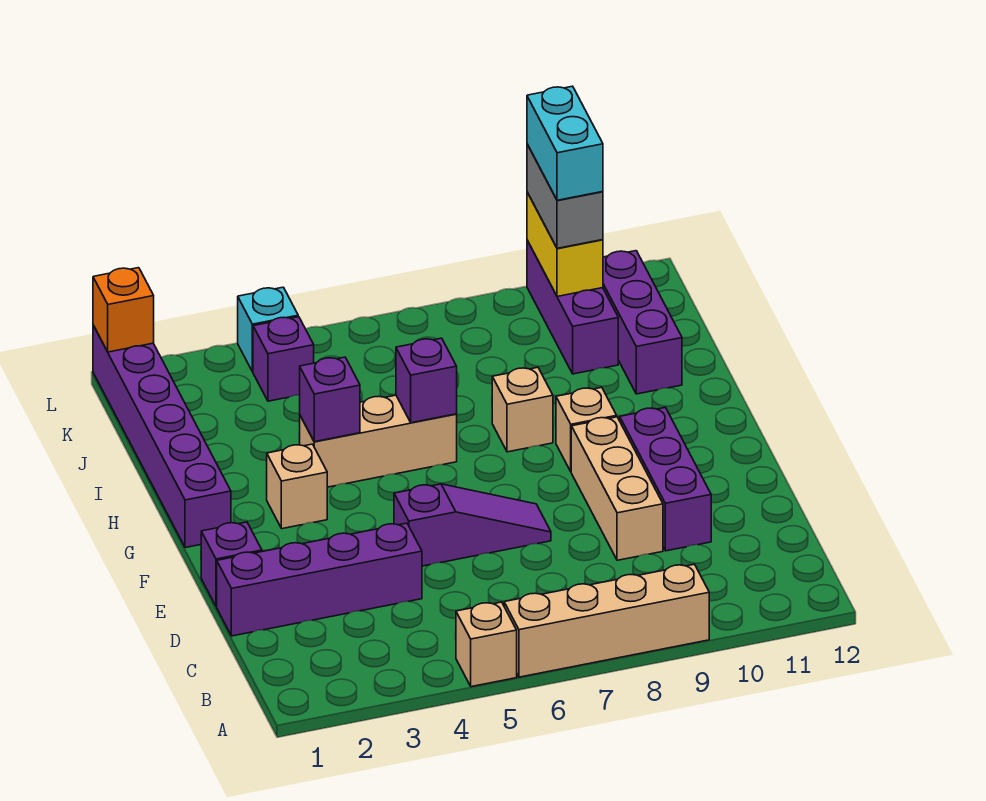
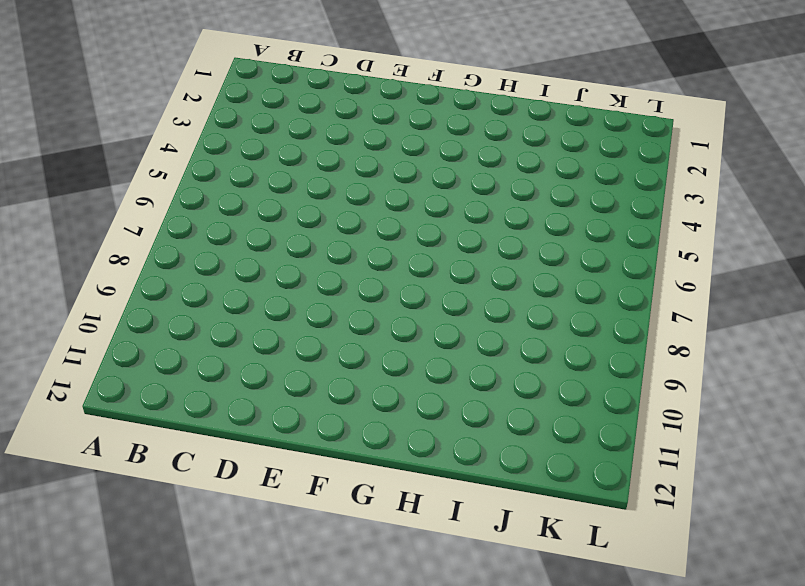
none -> tan 1x1 brick [456,602,517,687]
none -> tan 1x4 brick [504,564,709,677]
none -> purple 1x4 brick [217,523,422,636]

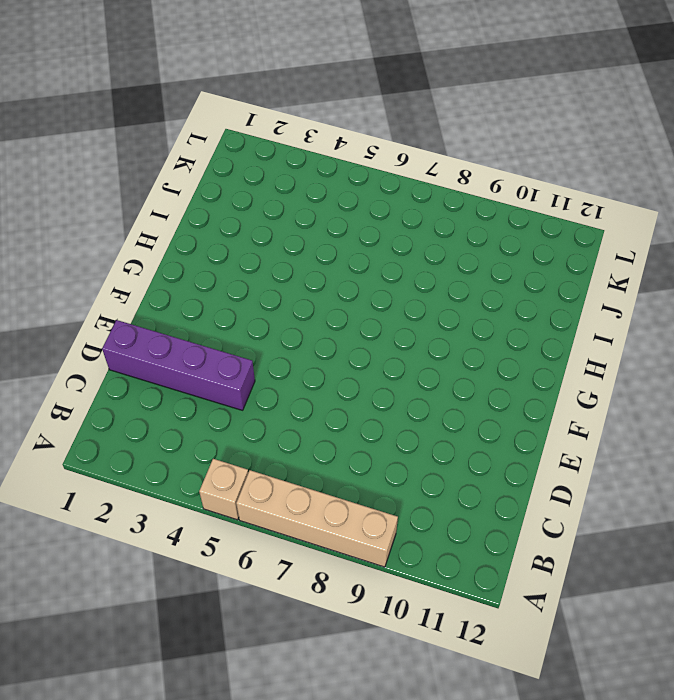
none -> tan 1x3 brick [571,417,663,560]
none -> purple 1x3 brick [620,408,711,551]
none -> purple 1x1 brick [201,522,262,607]

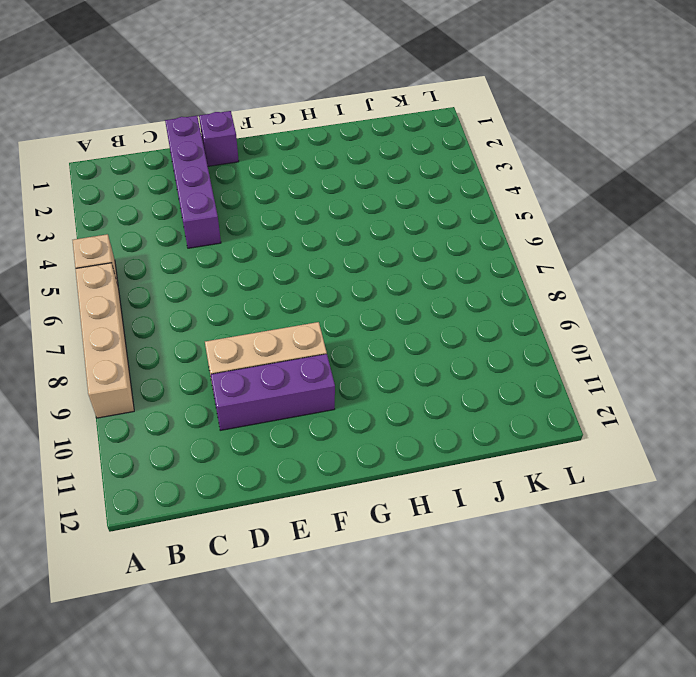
none -> purple 1x3 slope [394,484,551,566]
none -> purple 1x6 brick [93,325,231,548]
none -> tan 1x1 brick [267,444,327,529]

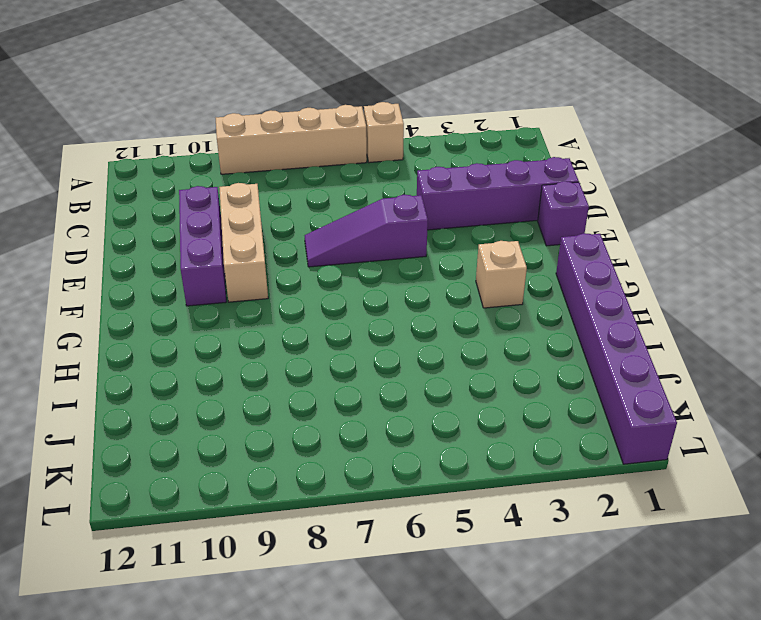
none -> tan 1x1 brick [556,387,617,471]
none -> tan 1x3 brick [299,395,457,487]
none -> tan 1x1 brick [492,367,553,452]

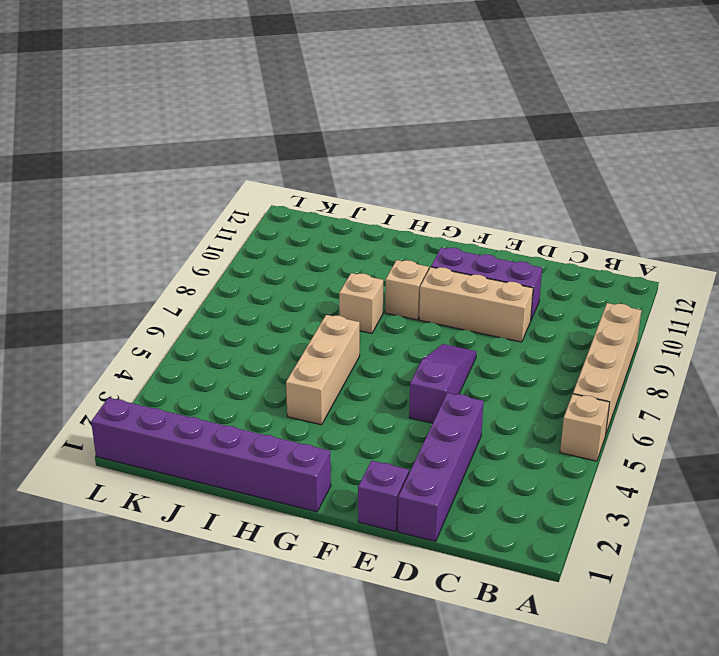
none -> tan 1x1 brick [267,444,327,529]
none -> purple 1x3 brick [603,251,682,394]
none -> purple 1x3 brick [527,240,618,374]

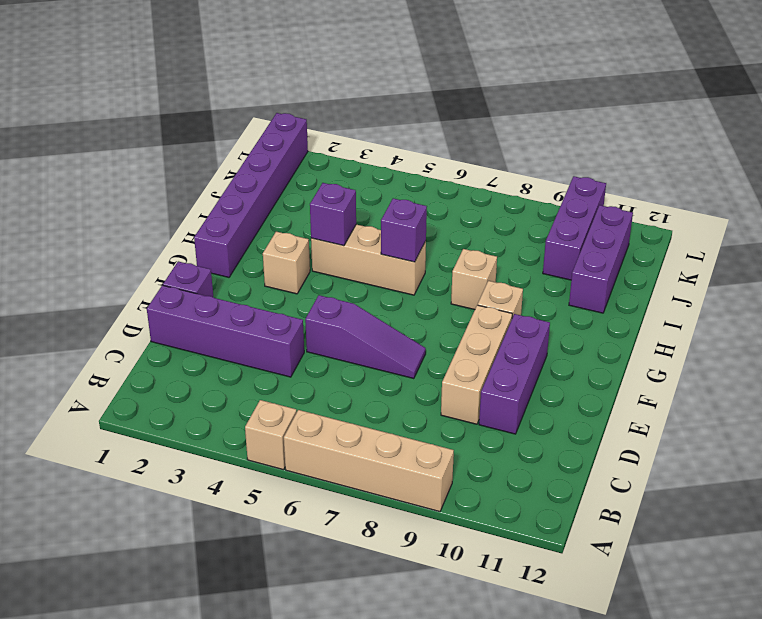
none -> purple 1x1 brick [253,317,314,401]
none -> cyan 1x1 brick [238,287,298,372]
none -> yellow 1x2 brick [527,192,603,296]

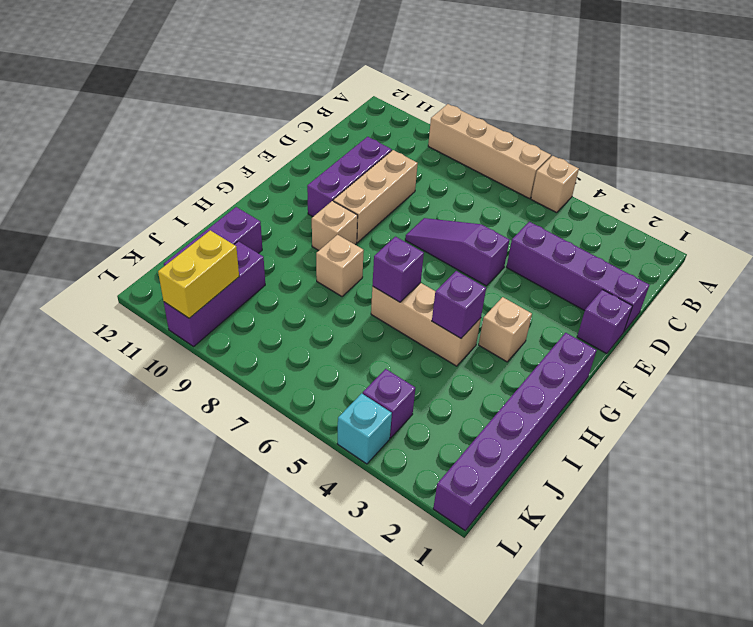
none -> orange 1x1 brick [93,268,154,352]
none -> grey 1x2 brick [527,144,603,248]
none -> cyan 1x2 brick [527,86,603,200]

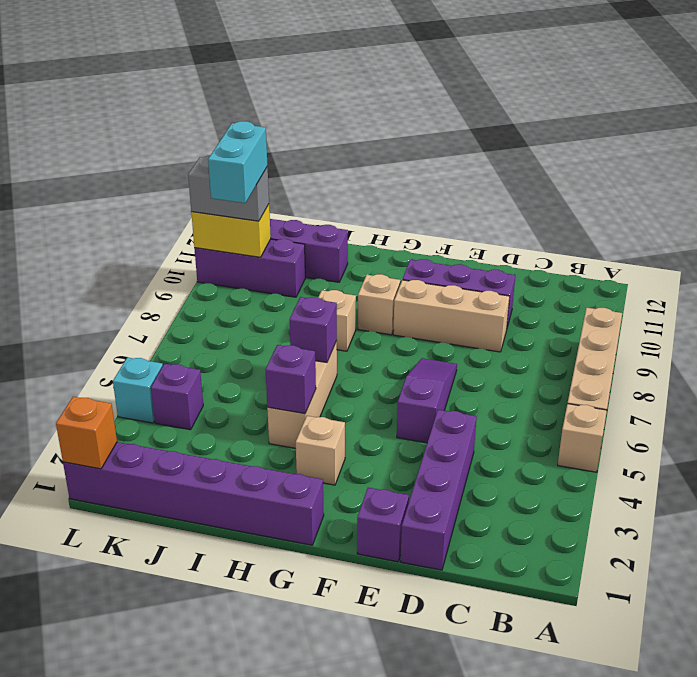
cyan 1x2 brick [208,121,268,203] -> cyan 1x2 brick turned to [527,86,603,200]

